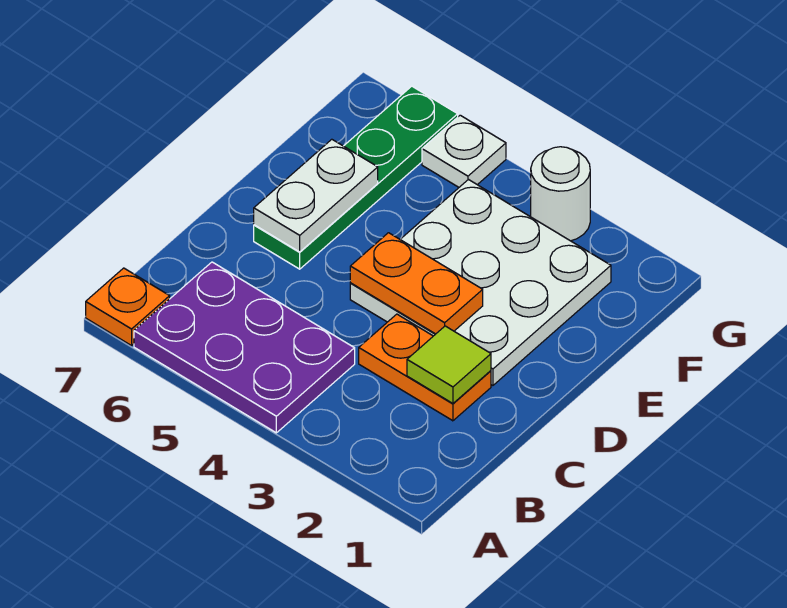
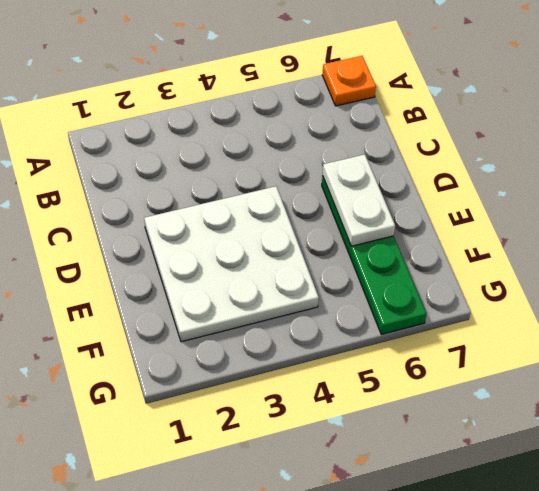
none -> purple 2x3 plate [134,262,355,433]
none -> orange 1x2 plate [359,314,491,421]

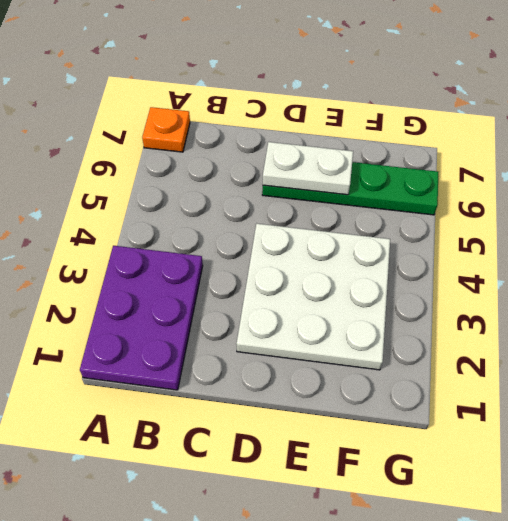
purple 2x3 plate [80,246,203,390] -> purple 2x3 plate moved to [134,262,355,433]
none -> orange 1x2 plate [359,314,491,421]
none -> white 1x1 round brick [531,147,590,241]

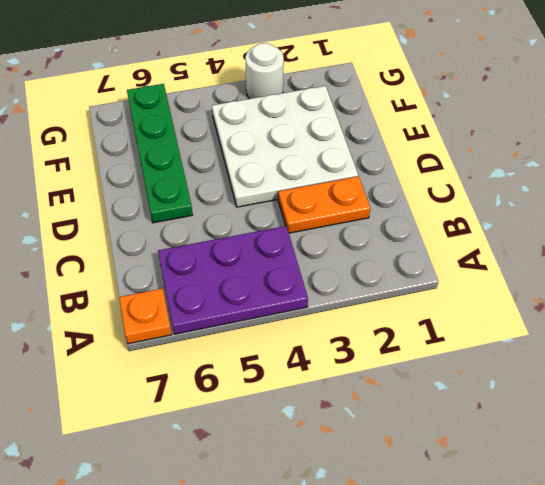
none -> white 1x1 plate [422,115,506,187]
none -> lime 1x1 tile [407,326,491,403]

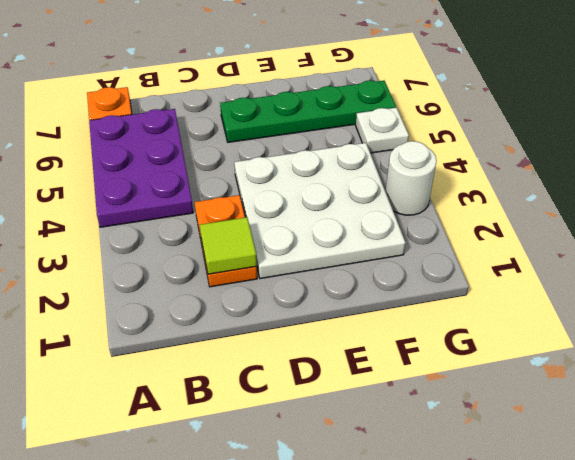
none -> orange 1x2 plate [350,233,483,334]
none -> white 1x2 plate [254,139,378,252]

